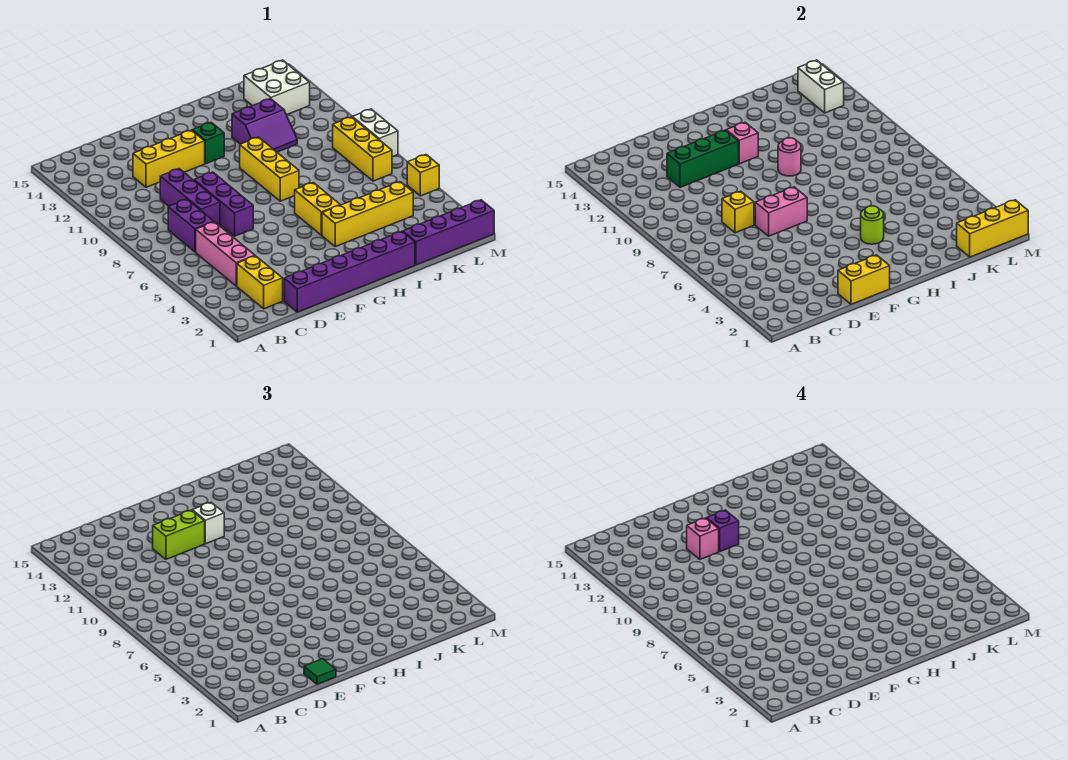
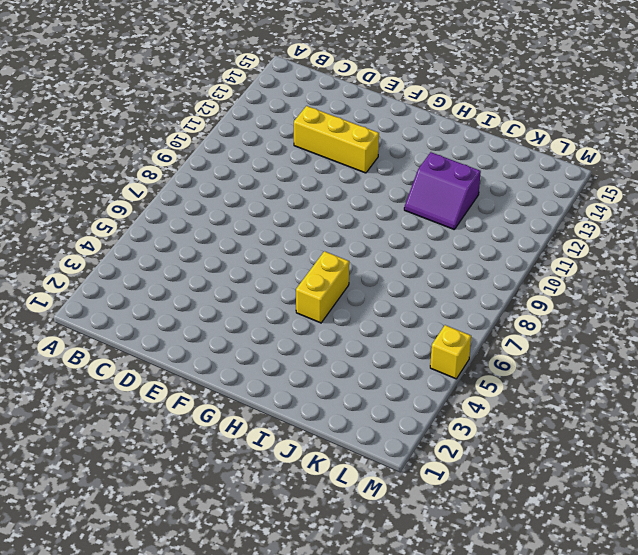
none -> yellow 1x2 brick [237,256,283,309]
none -> pink 1x3 brick [196,222,255,286]
none -> purple 1x2 brick [168,199,214,252]
none -> purple 1x6 brick [284,231,415,312]

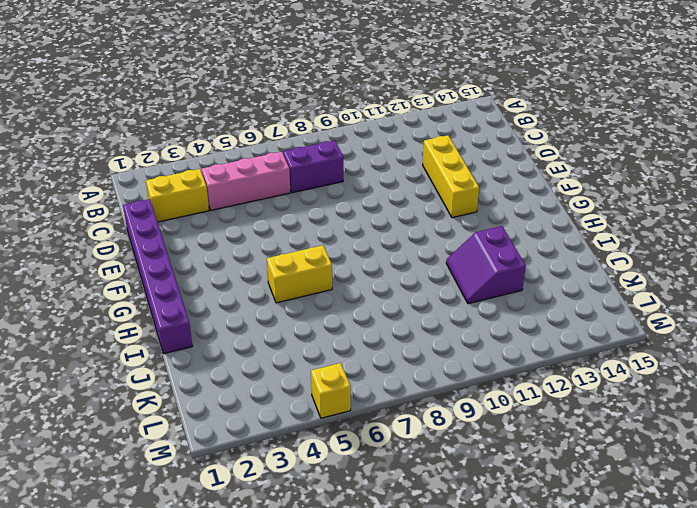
none -> purple 1x3 brick [160,169,220,226]
none -> purple 1x3 brick [194,172,253,236]
none -> green 1x1 brick [192,122,224,164]
none -> yellow 1x4 brick [322,182,413,247]

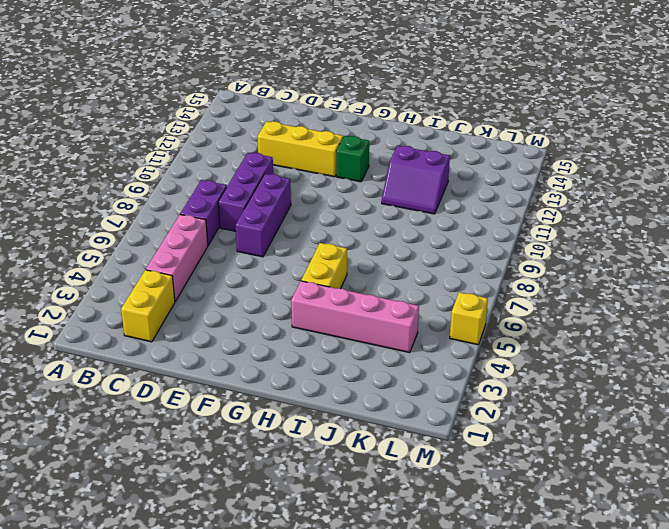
pink 1x4 brick [291,281,419,353] -> yellow 1x4 brick [322,182,413,247]
none -> purple 1x6 brick [284,231,415,312]
none -> yellow 1x3 brick [240,137,299,201]
none -> purple 1x4 brick [403,200,494,265]
none -> white 2x2 brick [244,60,310,115]

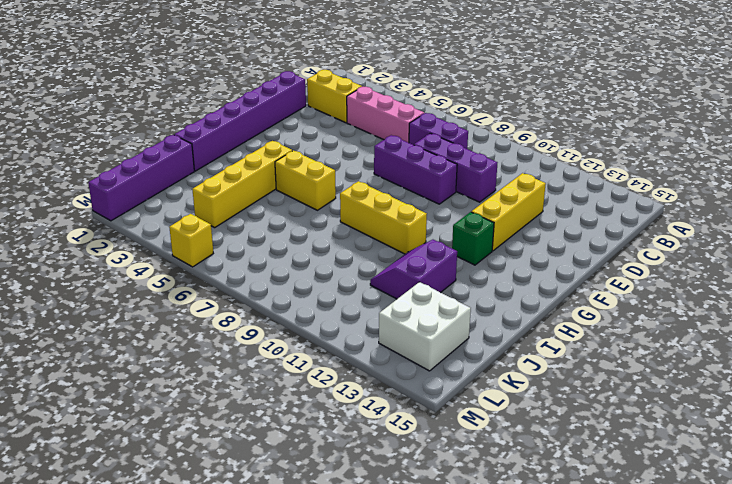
none -> yellow 1x3 brick [333,117,392,181]
none -> white 1x2 brick [352,109,398,157]
none -> yellow 1x1 brick [722,191,754,233]
none -> green 1x3 brick [667,130,739,187]

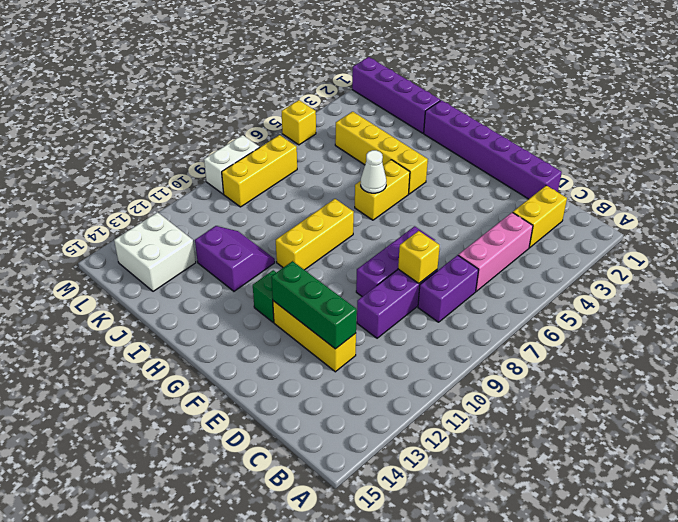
white 1x1 cone [361,150,386,193] -> none
none -> yellow 1x2 brick [838,255,890,304]
none -> pink 1x2 brick [755,187,807,236]
none -> pink 1x1 brick [726,122,758,164]
none -> lime 1x1 round brick [861,206,884,244]

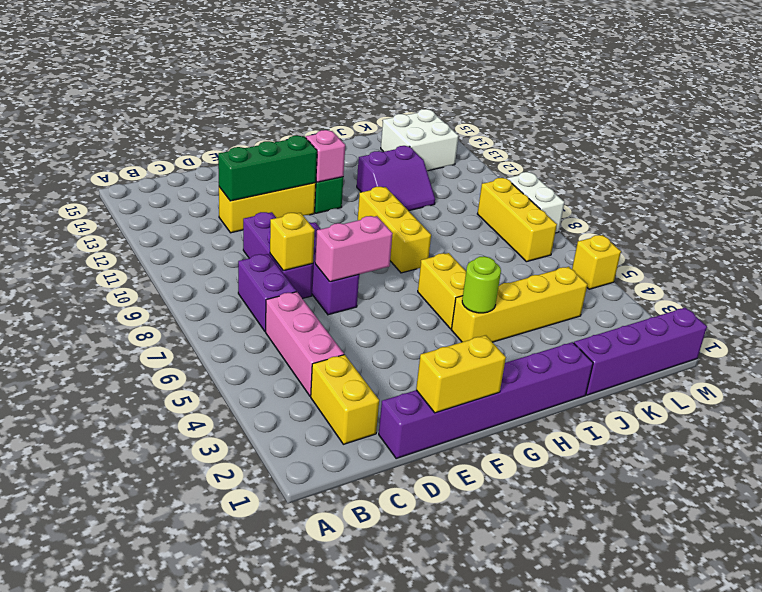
none -> pink 1x1 round brick [778,138,801,176]
none -> yellow 1x3 brick [957,200,1028,257]
none -> white 1x2 brick [798,60,844,113]
none -> green 1x1 tile [304,659,336,684]

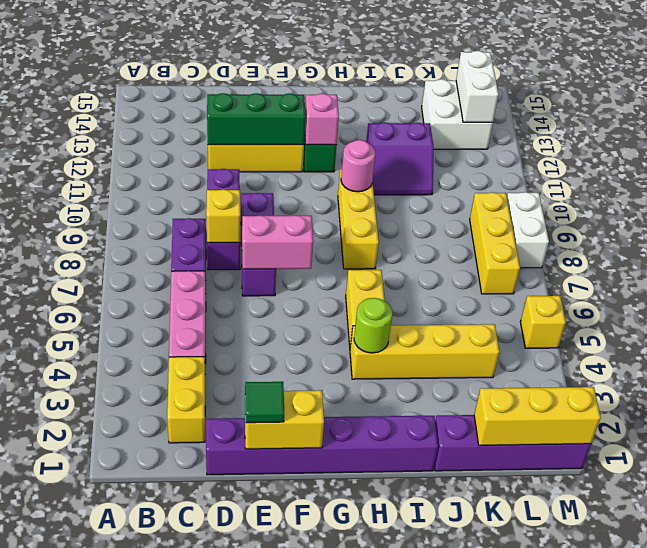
none -> lime 1x2 brick [153,510,205,559]
none -> white 1x1 brick [192,502,224,544]
none -> pink 1x1 brick [687,518,719,559]
none -> purple 1x1 brick [707,510,739,551]

